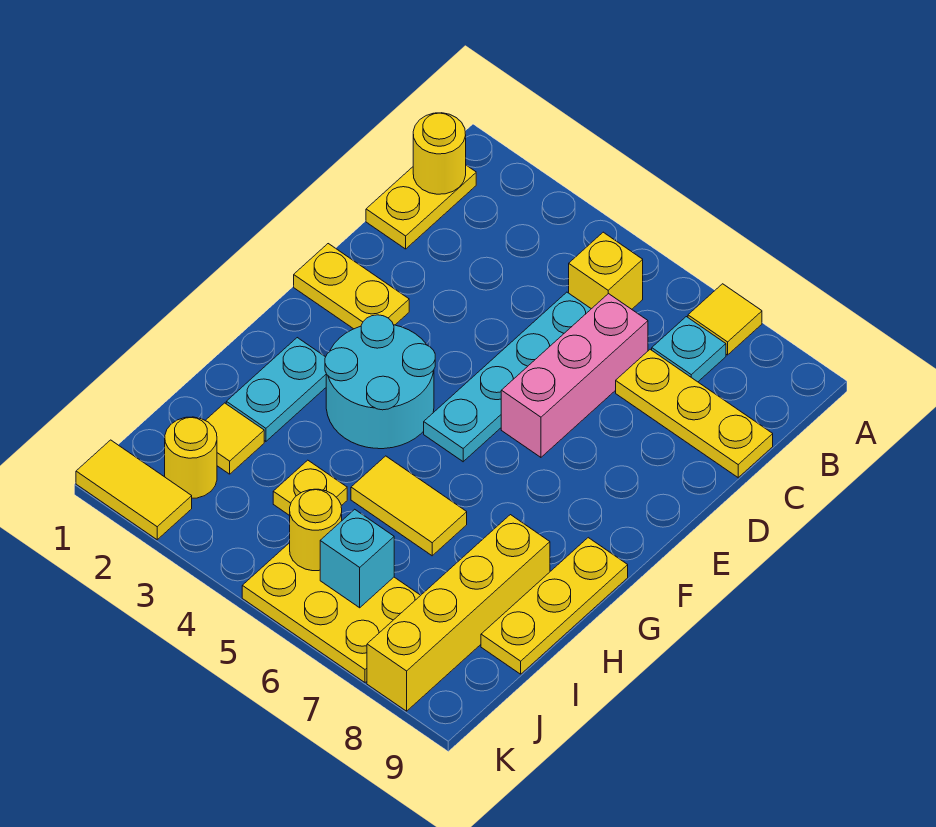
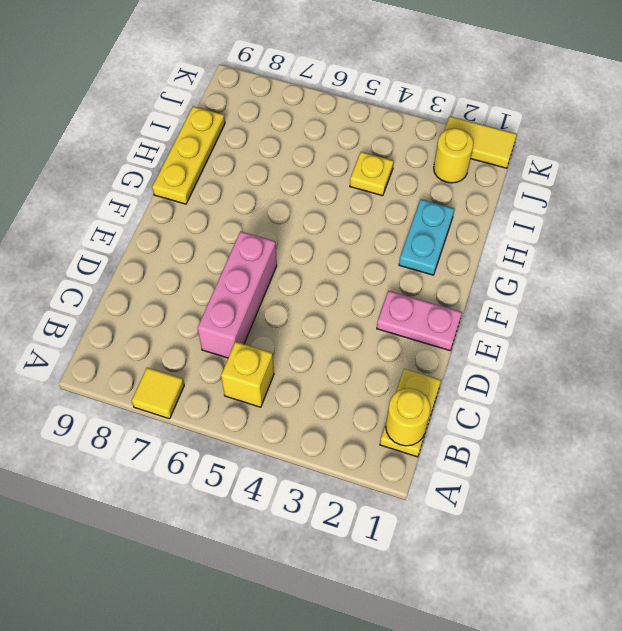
pink 1x2 plate [377,291,462,350] -> yellow 1x2 plate [294,244,409,329]
none -> cyan 1x1 plate [652,317,726,382]
none -> cyan 1x4 plate [424,292,591,462]
none -> yellow 1x3 plate [616,349,773,478]

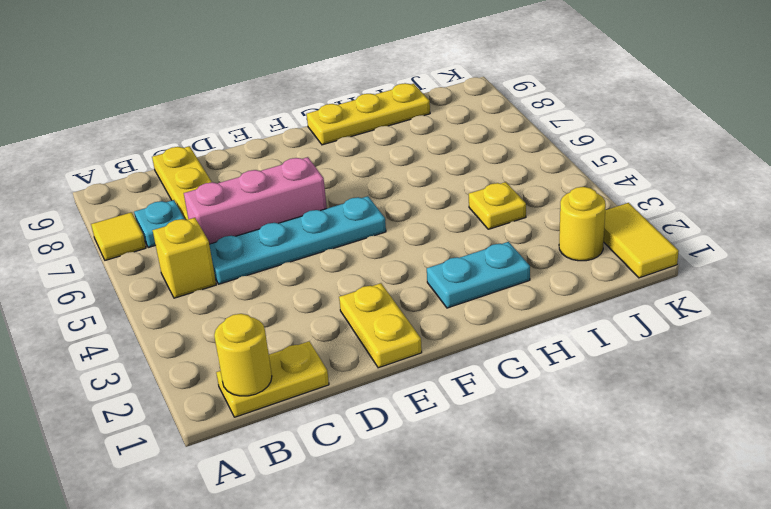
none -> cyan 2x2 round brick [325,315,435,449]
none -> yellow 1x2 tile [351,456,467,556]
none -> yellow 1x4 brick [367,515,550,711]

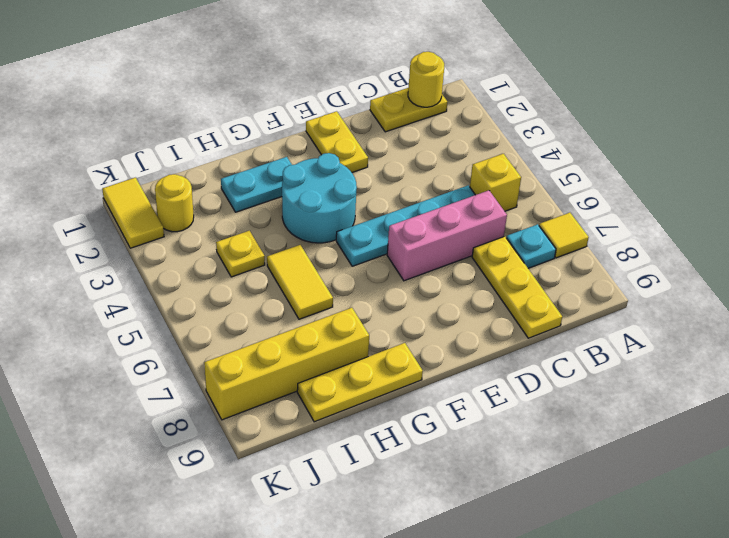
none -> yellow 1x1 tile [205,403,264,474]
none -> yellow 2x3 plate [242,543,421,682]
none -> yellow 1x1 round brick [290,489,342,571]

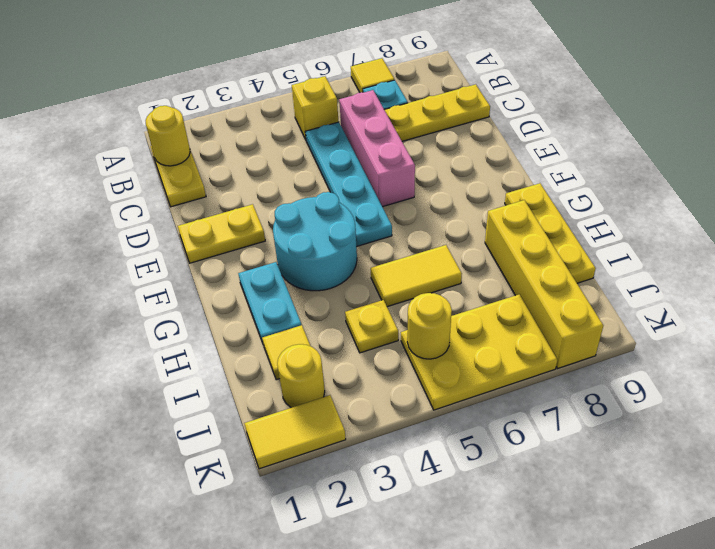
none -> cyan 1x1 brick [320,509,394,608]

